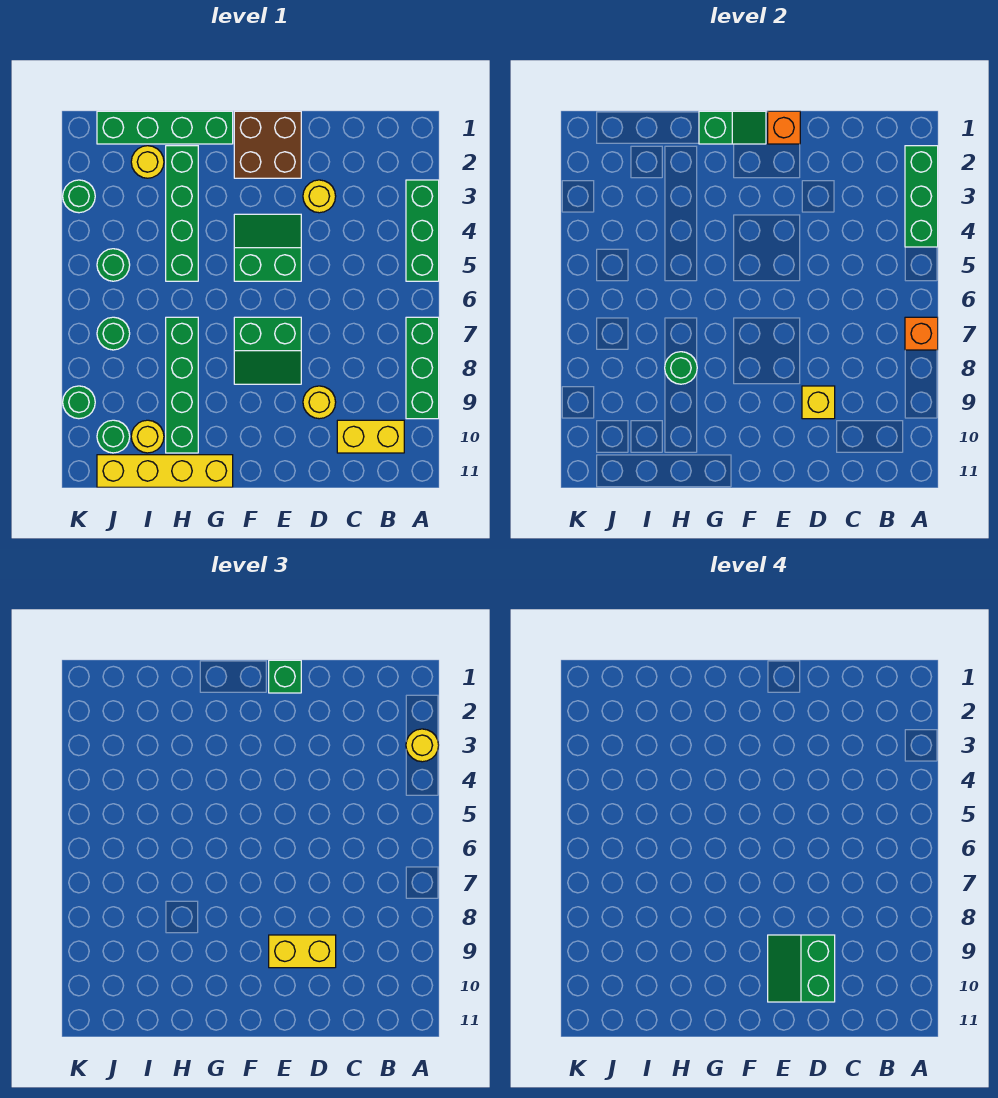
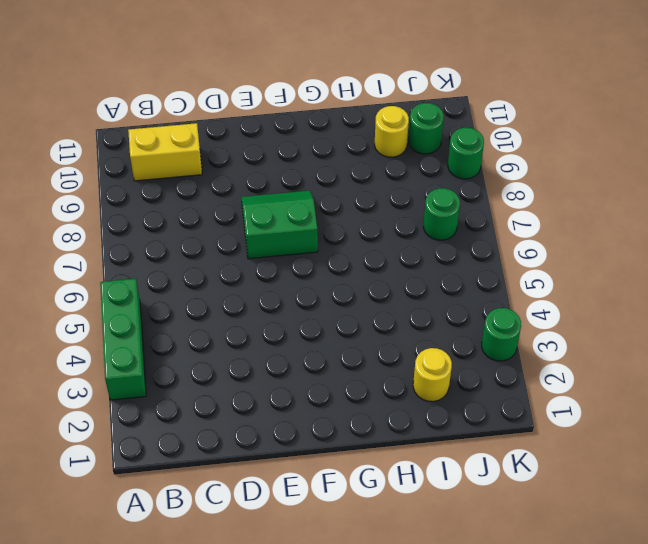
none -> green 1x3 brick [406,317,439,419]
none -> yellow 1x1 round brick [303,180,336,213]
none -> yellow 1x1 round brick [303,386,336,419]

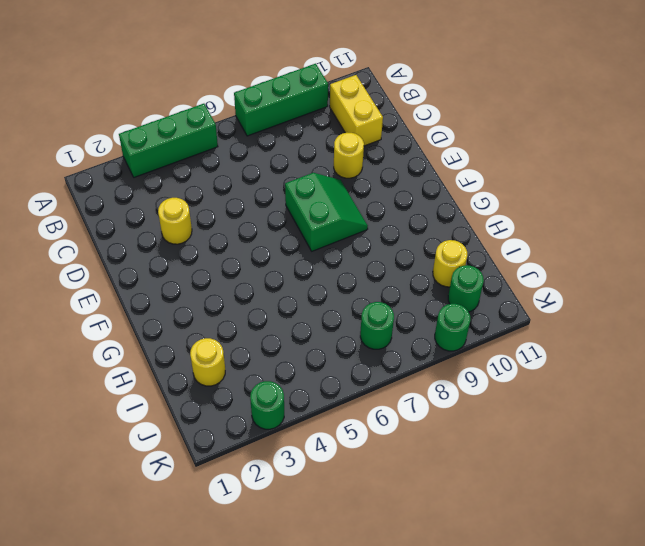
none -> brown 2x2 brick [234,111,301,178]
none -> green 2x2 slope [234,214,301,281]
none -> green 1x4 brick [97,111,233,144]

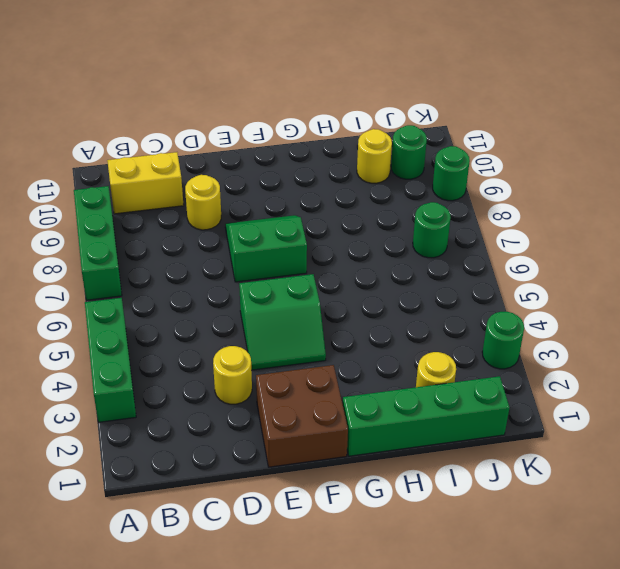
none -> yellow 1x4 brick [97,455,233,487]
none -> green 1x4 brick [166,146,198,281]
none -> green 1x4 brick [166,317,198,453]

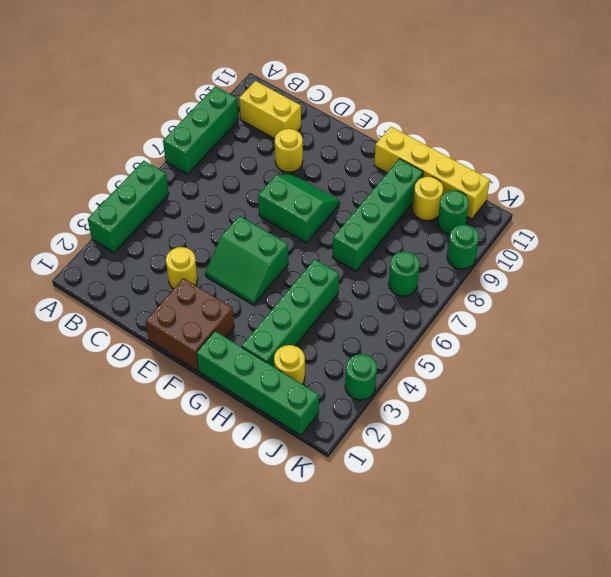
none -> green 1x1 round brick [97,249,130,281]
none -> green 1x3 brick [905,146,938,247]
none -> orange 1x1 brick [905,317,938,350]

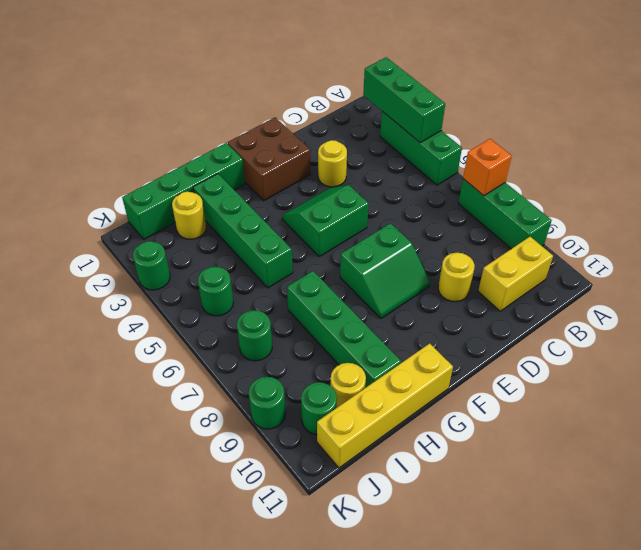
none -> yellow 1x1 brick [802,386,835,419]
none -> orange 1x1 brick [768,111,800,144]
none -> green 1x2 slope [699,111,766,144]

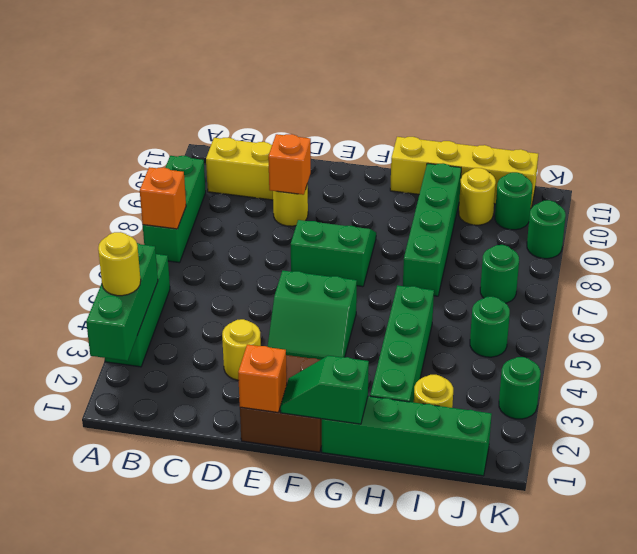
orange 1x1 brick [268,134,311,195] -> yellow 1x1 brick [802,386,835,419]
none -> green 1x1 round brick [665,352,697,384]
none -> yellow 1x2 brick [269,935,336,968]
none -> green 1x1 brick [269,660,301,693]

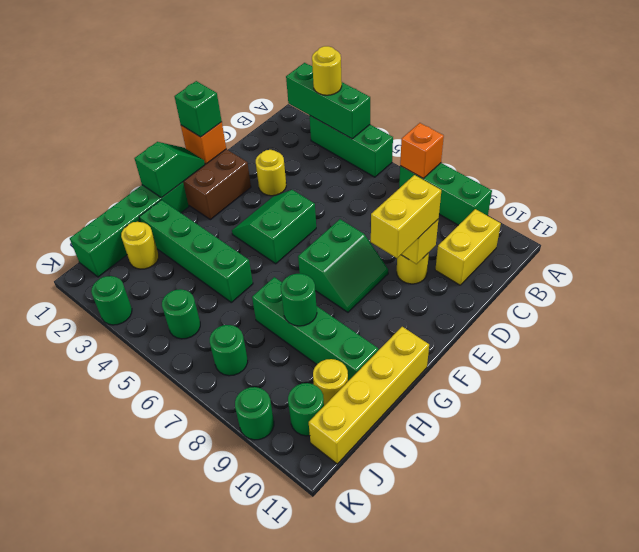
none -> green 2x2 slope [768,935,835,1002]

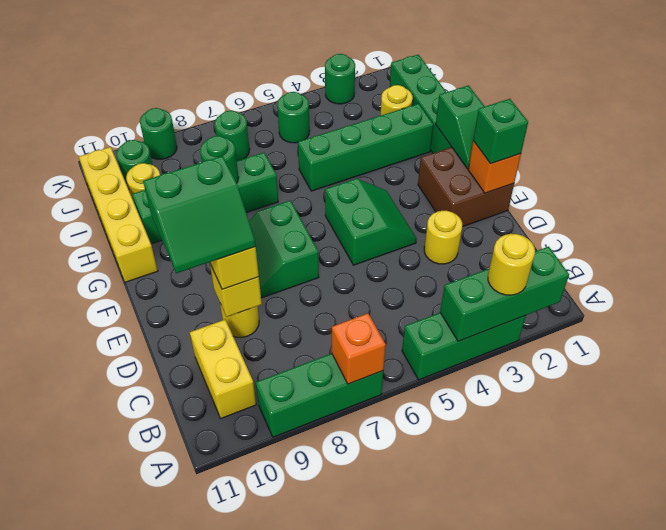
green 2x2 slope [143,156,256,273] -> green 2x2 slope turned to [768,935,835,1002]

